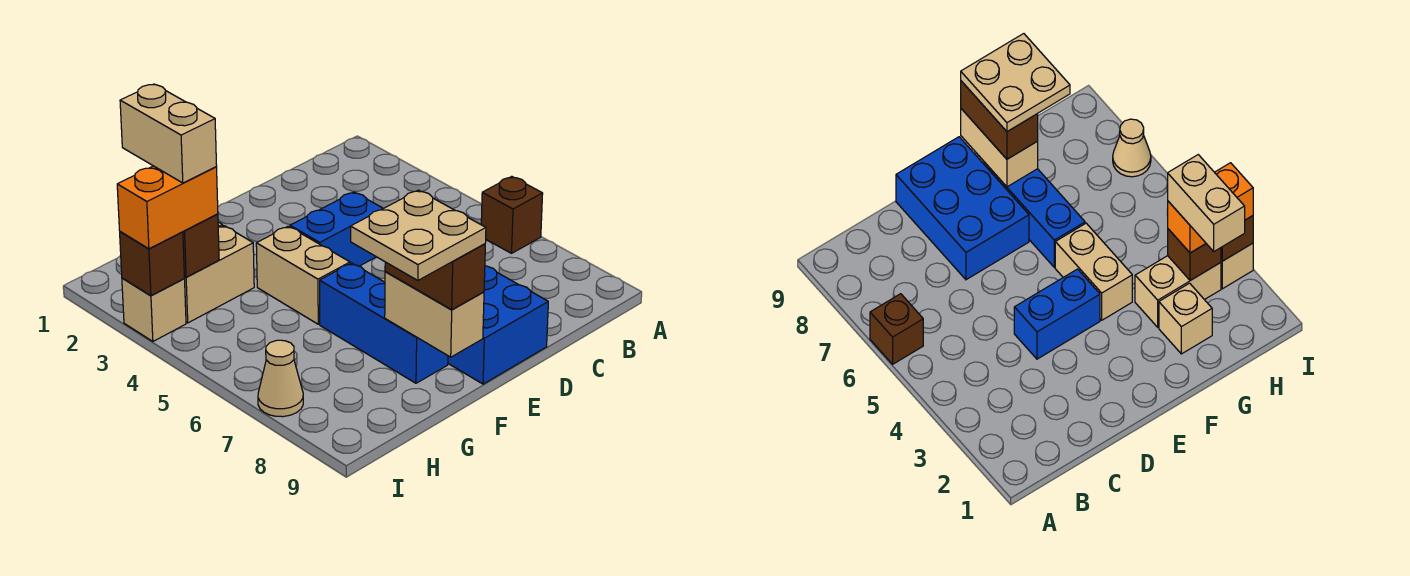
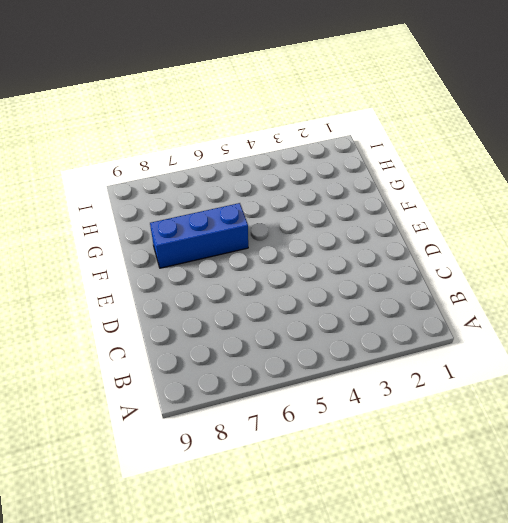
none -> brown 1x1 brick [481,176,543,253]
none -> blue 1x2 brick [290,192,383,266]
none -> blue 2x3 brick [448,266,548,384]

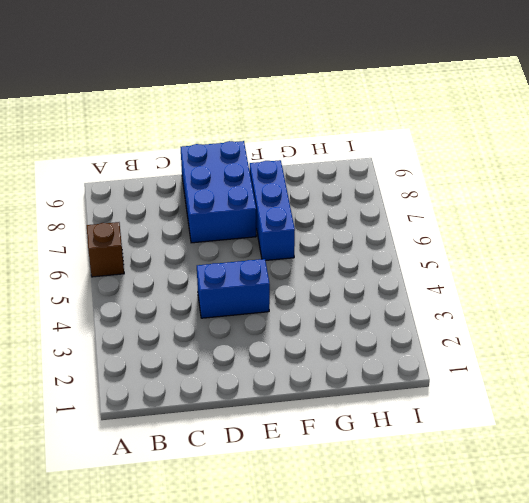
none -> tan 1x2 brick [256,226,350,324]
none -> tan 1x1 brick [1159,283,1212,354]
none -> tan 1x2 brick [184,226,254,323]

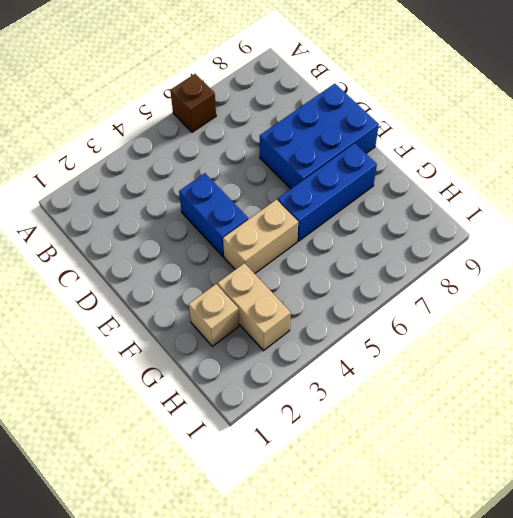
none -> tan 1x1 brick [122,278,186,341]
none -> tan 1x1 cone [258,340,303,417]
none -> tan 1x2 brick [385,272,484,357]

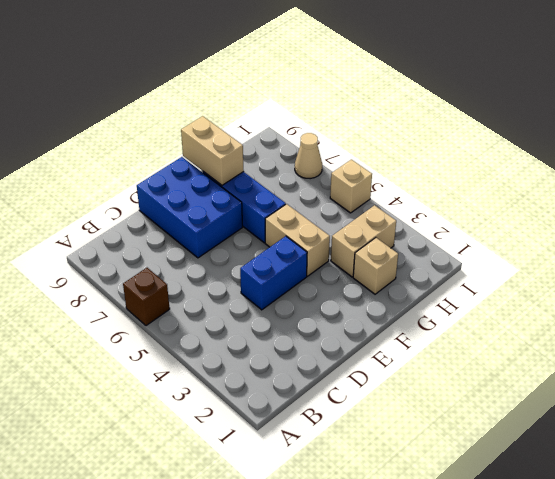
tan 1x1 brick [330,159,372,213] -> tan 1x1 brick moved to [122,278,186,341]
none -> brown 1x1 brick [183,214,219,277]
none -> brown 1x1 brick [120,232,184,296]
none -> brown 1x2 brick [385,244,485,310]

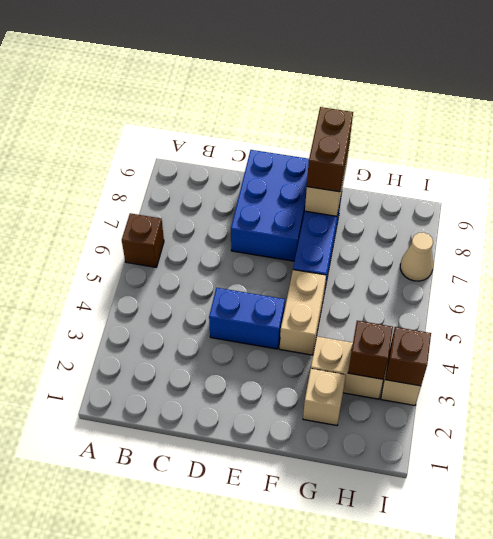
none -> orange 1x2 brick [117,166,218,249]
none -> tan 2x2 plate [351,190,486,281]
none -> tan 1x2 brick [120,84,217,183]

